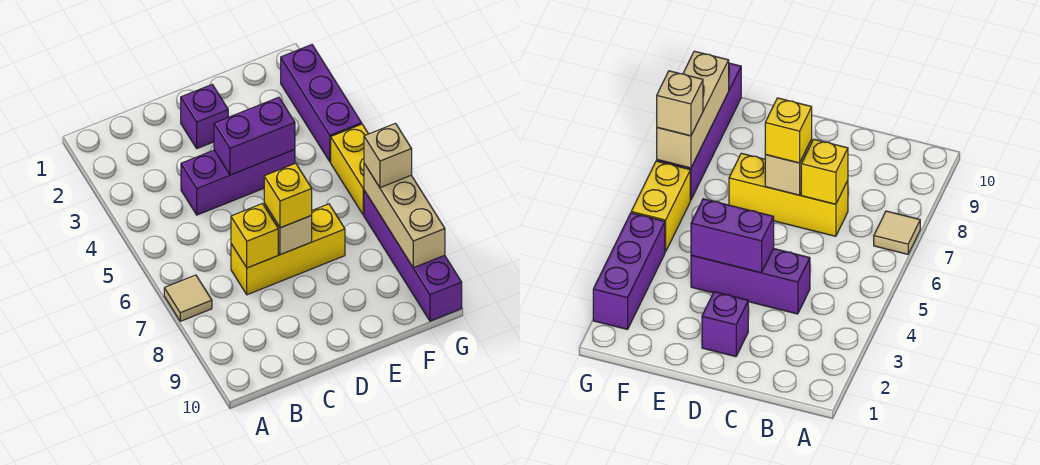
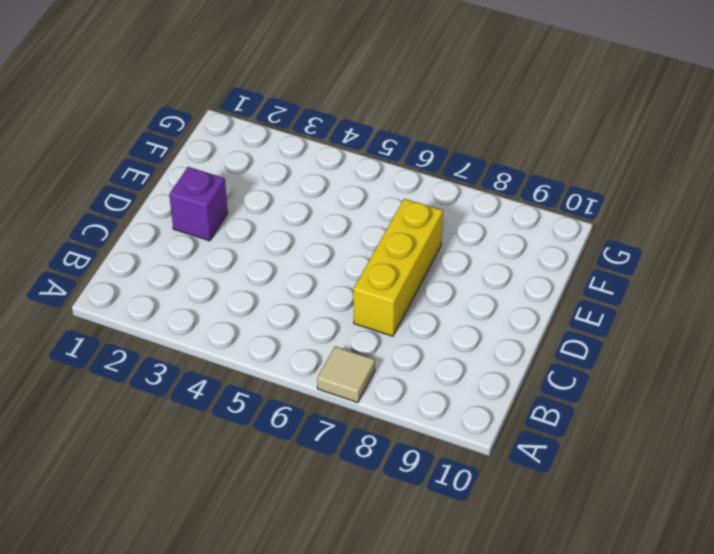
none -> purple 1x3 brick [181,149,295,215]
none -> purple 1x3 brick [281,45,362,162]
none -> yellow 1x2 brick [331,124,368,215]

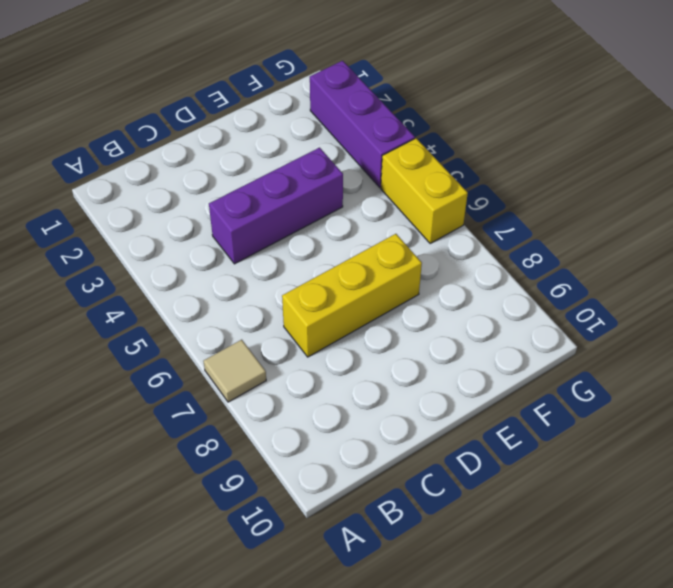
none -> purple 1x1 brick [181,85,228,149]
none -> purple 1x4 brick [364,190,462,321]
none -> yellow 1x1 brick [231,204,278,268]

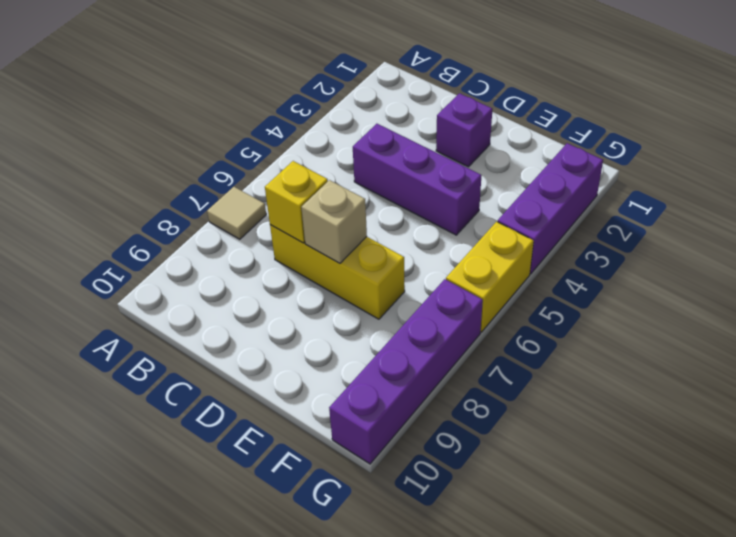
none -> purple 1x2 brick [214,97,295,175]
none -> tan 1x3 brick [364,164,445,268]
none -> yellow 1x1 brick [264,163,312,228]

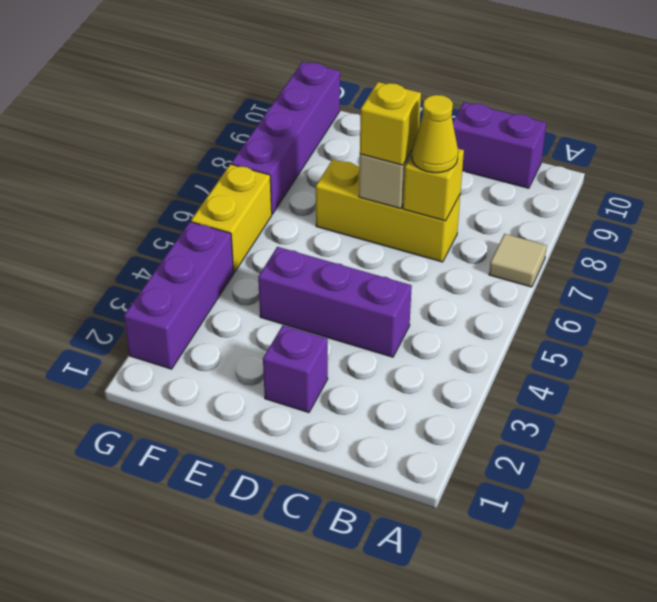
purple 1x2 brick [453,102,546,188] -> purple 1x2 brick moved to [214,97,295,175]
yellow 1x1 cone [412,95,458,173] -> none
none -> tan 1x3 brick [364,164,445,268]
none -> tan 1x1 brick [364,123,412,188]

